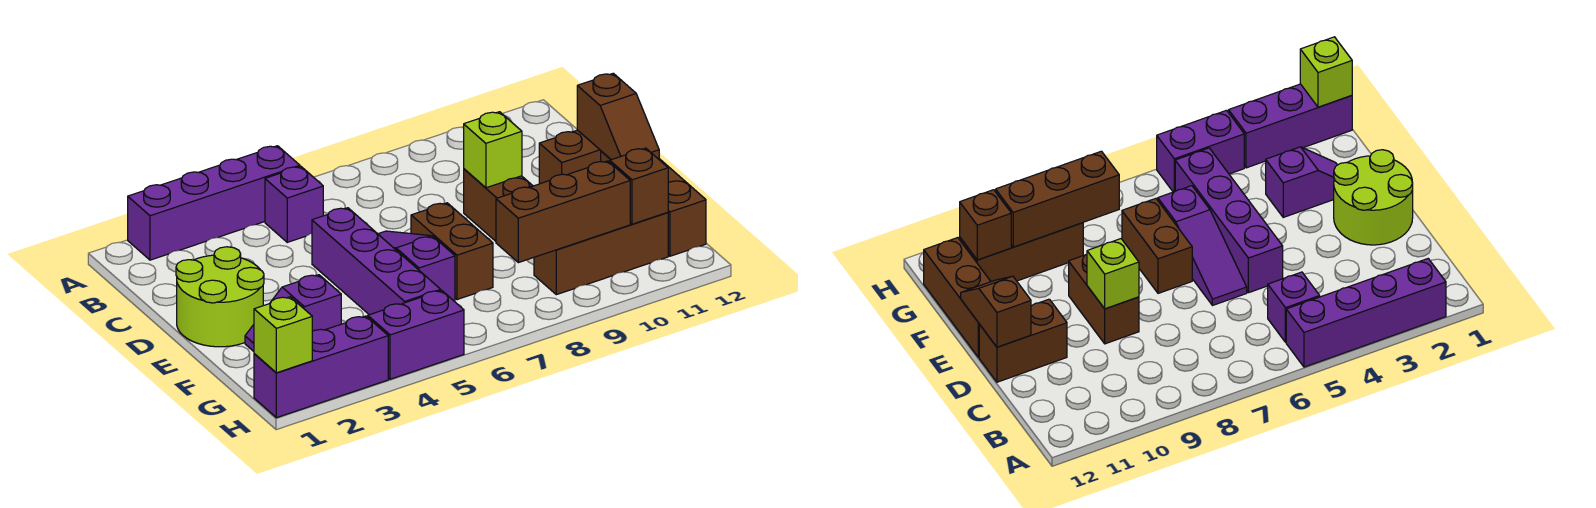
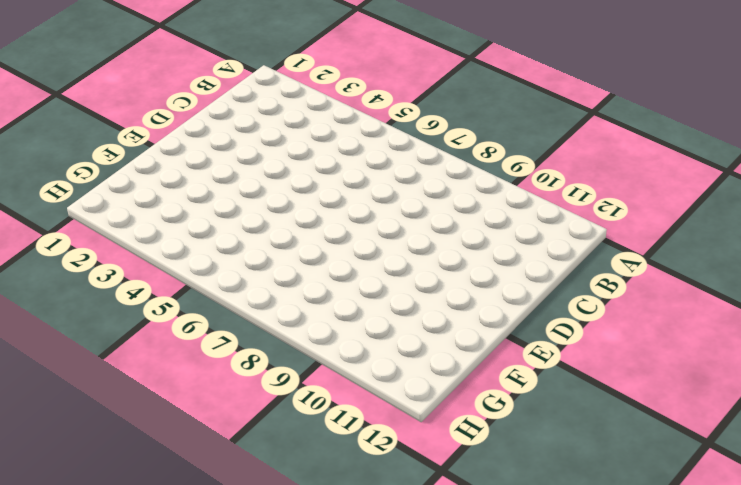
none -> purple 1x4 brick [128,146,300,260]
none -> purple 1x1 brick [265,166,323,242]
none -> lime 2x2 round brick [176,247,264,347]

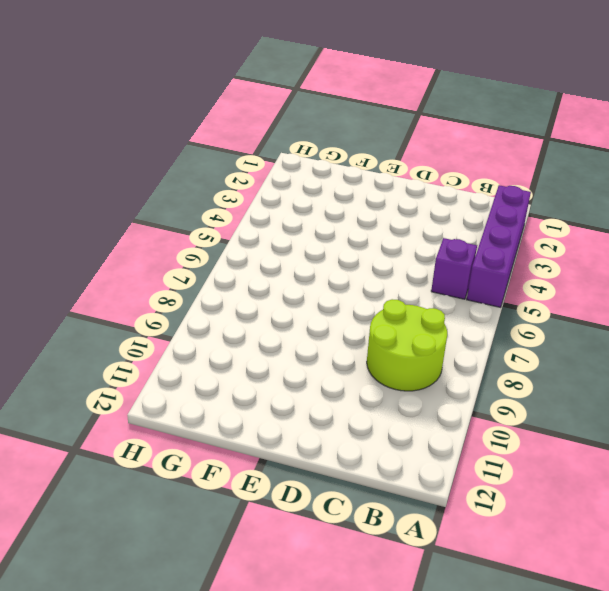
lime 2x2 round brick [367,299,447,391] -> lime 2x2 round brick moved to [176,247,264,347]
none -> purple 1x4 brick [312,208,441,315]
none -> purple 1x3 slope [378,231,455,301]
none -> brown 1x2 brick [464,169,533,241]

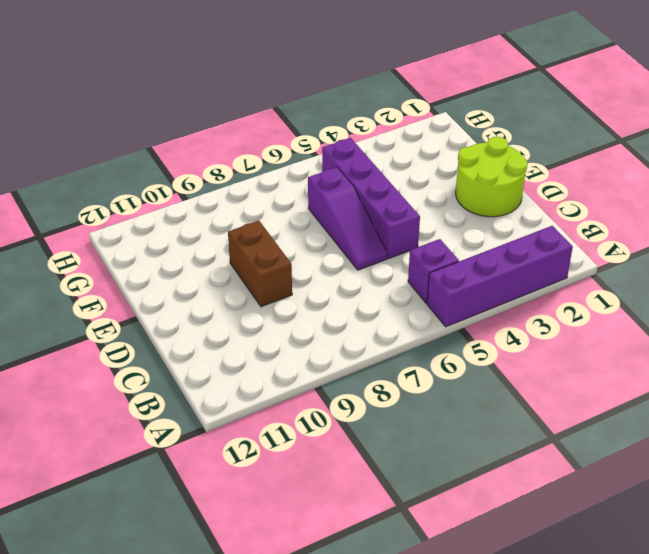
none -> brown 1x2 brick [539,130,601,184]
none -> brown 1x2 brick [411,203,493,300]
none -> brown 1x3 brick [601,151,706,256]

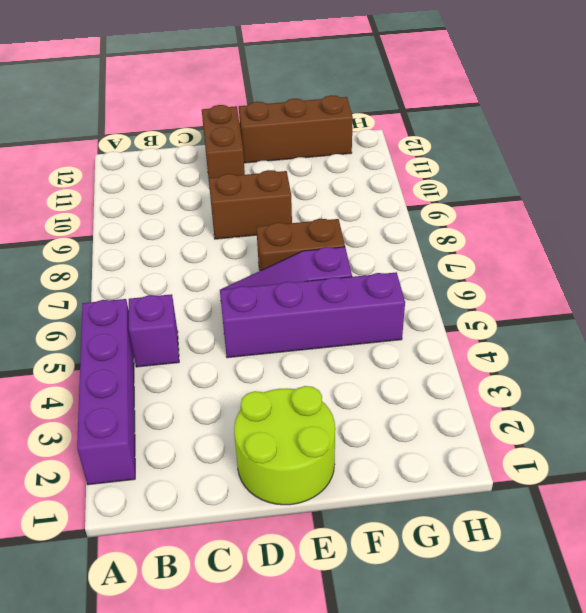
none -> purple 1x2 slope [245,275,341,351]
none -> brown 1x3 brick [534,212,668,295]
none -> purple 1x3 brick [254,316,388,418]

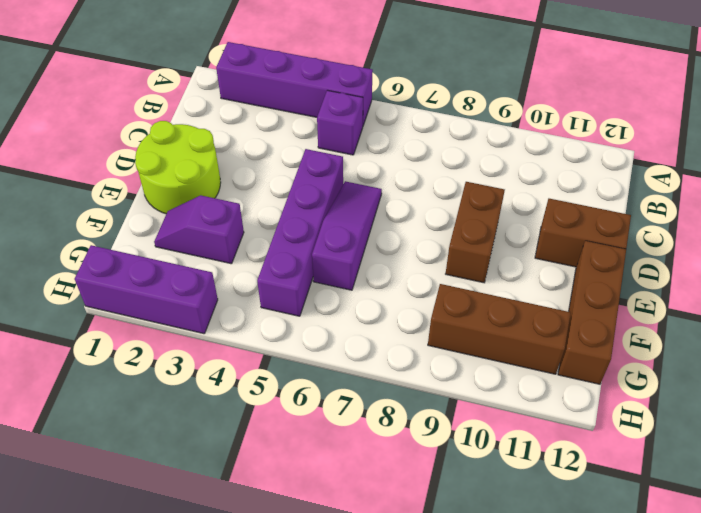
none -> brown 1x2 brick [411,203,493,300]
none -> purple 1x2 brick [368,290,464,379]
none -> lime 1x1 brick [464,112,522,188]

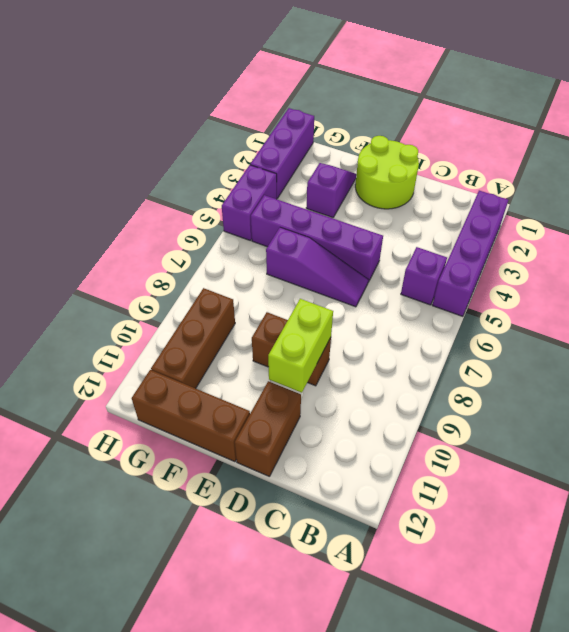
lime 1x2 brick [268,299,333,393] -> lime 1x1 brick [464,112,522,188]
none -> brown 1x2 brick [411,203,493,300]
none -> brown 1x2 slope [577,73,659,160]
none -> brown 1x3 brick [496,161,630,263]

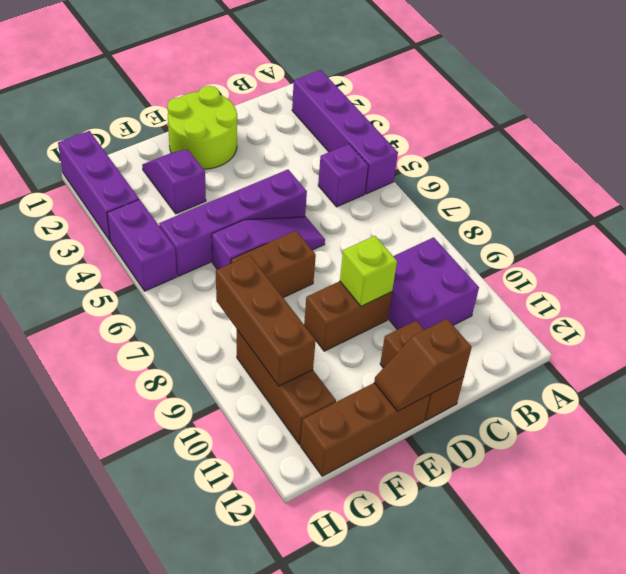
purple 2x2 brick [388,237,479,330] -> none
none -> brown 1x1 brick [610,148,668,224]
none -> lime 1x1 brick [254,297,312,373]

